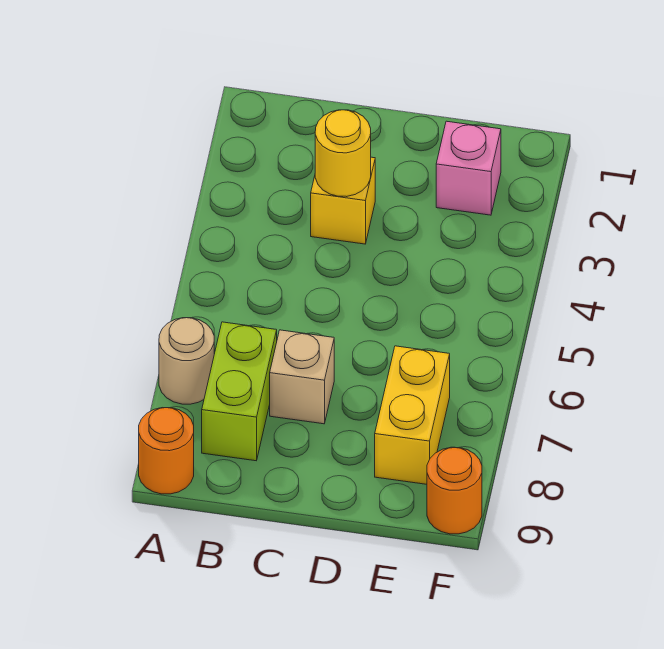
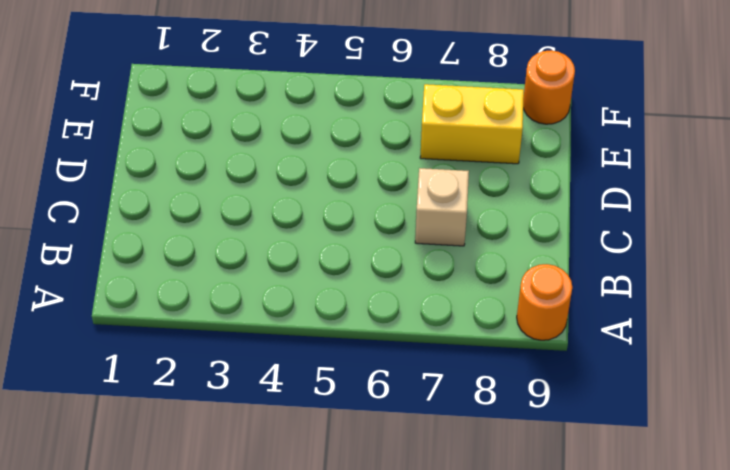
none -> tan 1x1 round brick [159,318,214,404]
none -> lime 1x2 brick [202,322,277,461]

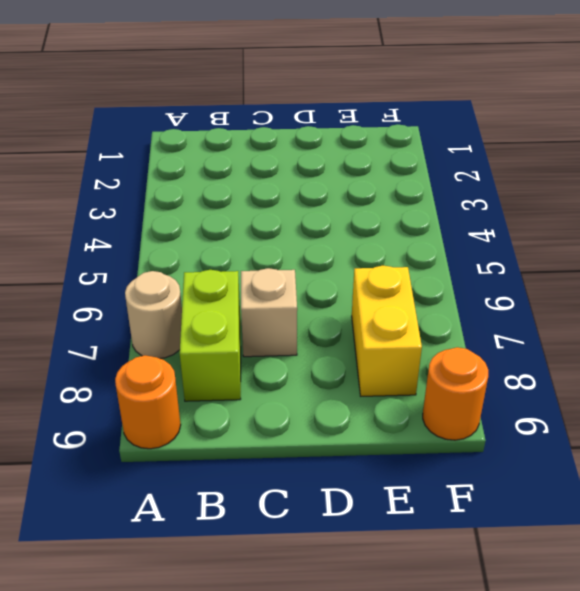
none -> yellow 1x1 brick [311,157,375,244]
none -> pink 1x1 brick [436,121,501,215]

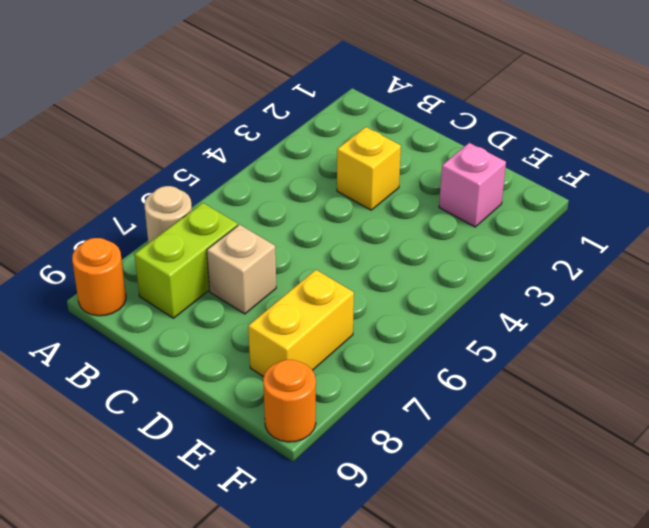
none -> yellow 1x1 round brick [315,110,371,197]

